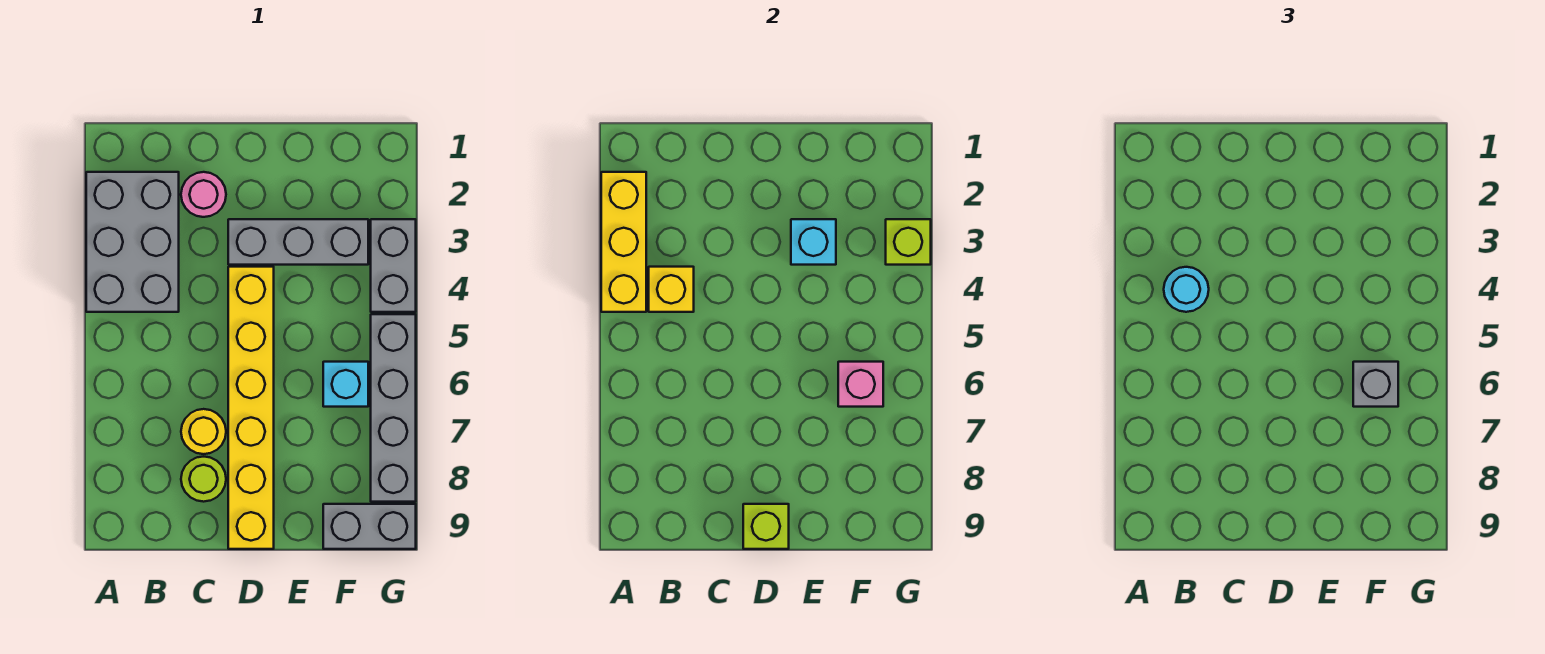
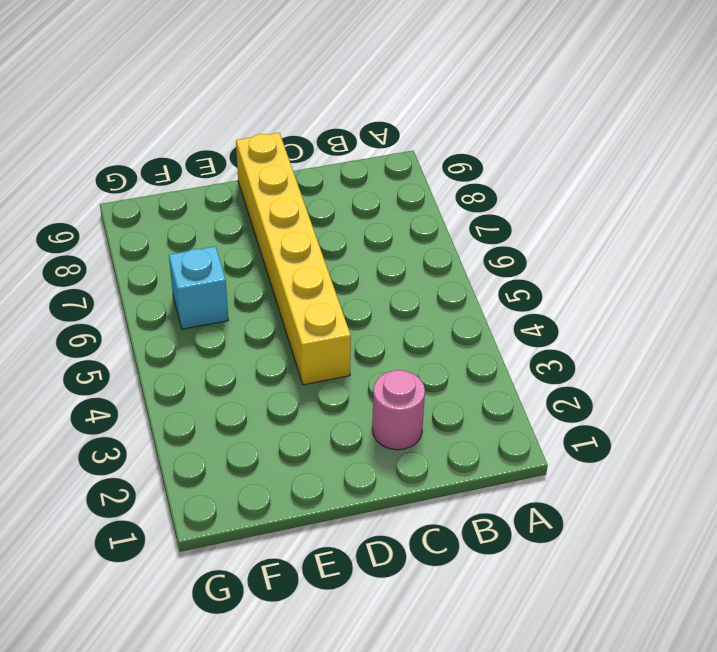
none -> grey 2x3 brick [86,172,179,312]
none -> yellow 1x1 round brick [181,409,226,454]
none -> lime 1x1 round brick [181,457,226,502]

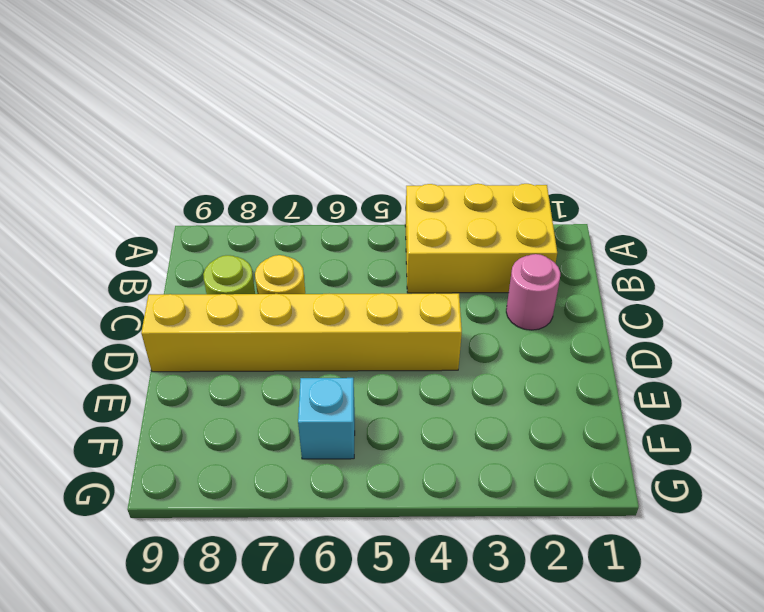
yellow 2x3 brick [405,184,557,293] -> grey 2x3 brick [86,172,179,312]
none -> grey 1x3 brick [228,219,368,265]
none -> grey 1x2 brick [323,504,416,549]
none -> grey 1x2 brick [371,219,416,312]

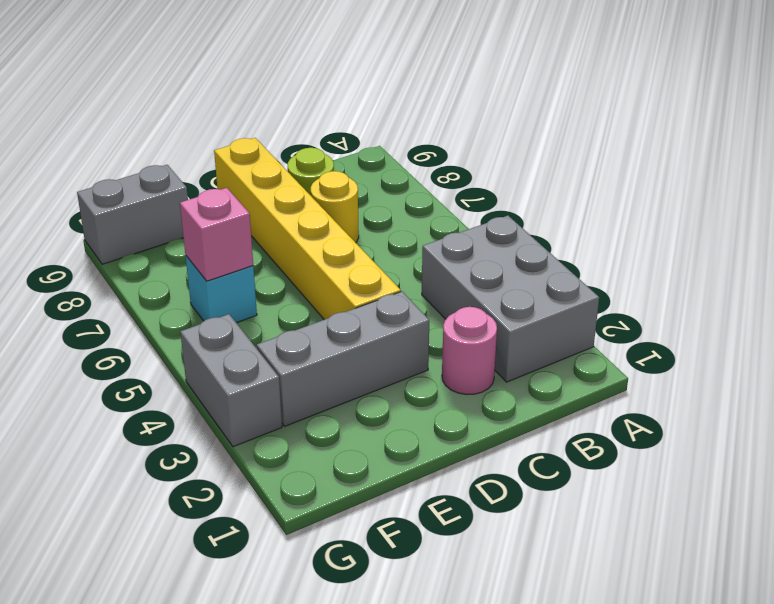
none -> grey 1x4 brick [371,314,416,502]
none -> yellow 1x3 brick [601,172,646,312]
none -> yellow 1x1 brick [649,267,694,312]

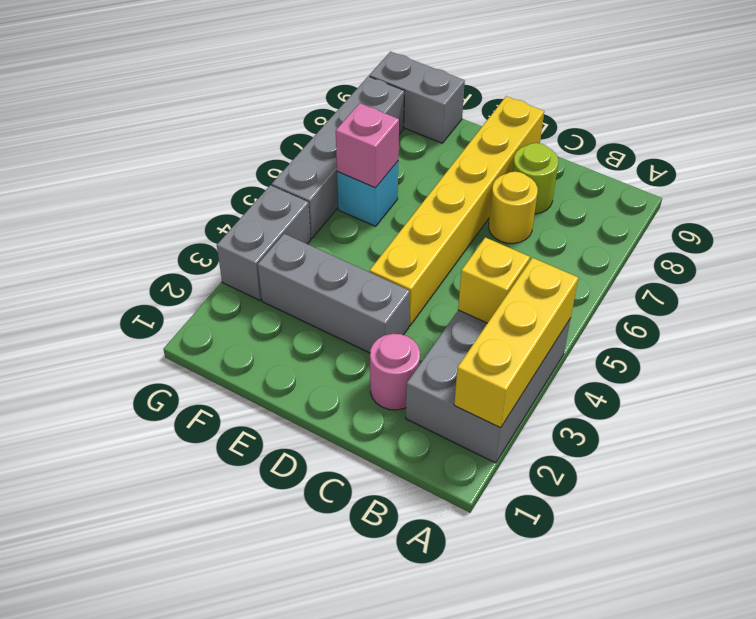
none -> lime 1x1 brick [743,504,789,549]
none -> cyan 1x1 brick [791,219,836,265]
none -> lime 1x1 brick [886,219,931,265]

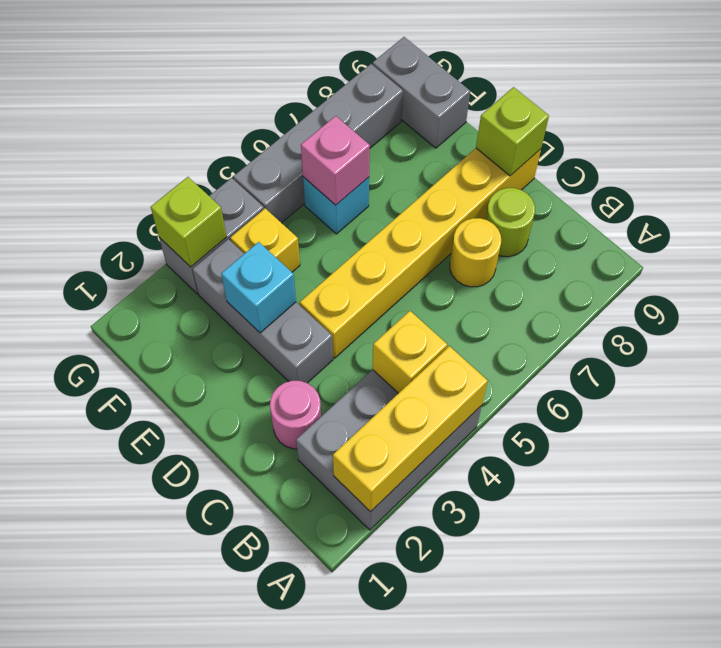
yellow 1x1 brick [230,208,300,272] -> none
none -> cyan 1x1 round brick [1164,267,1209,312]
none -> grey 1x1 brick [1353,362,1398,407]

